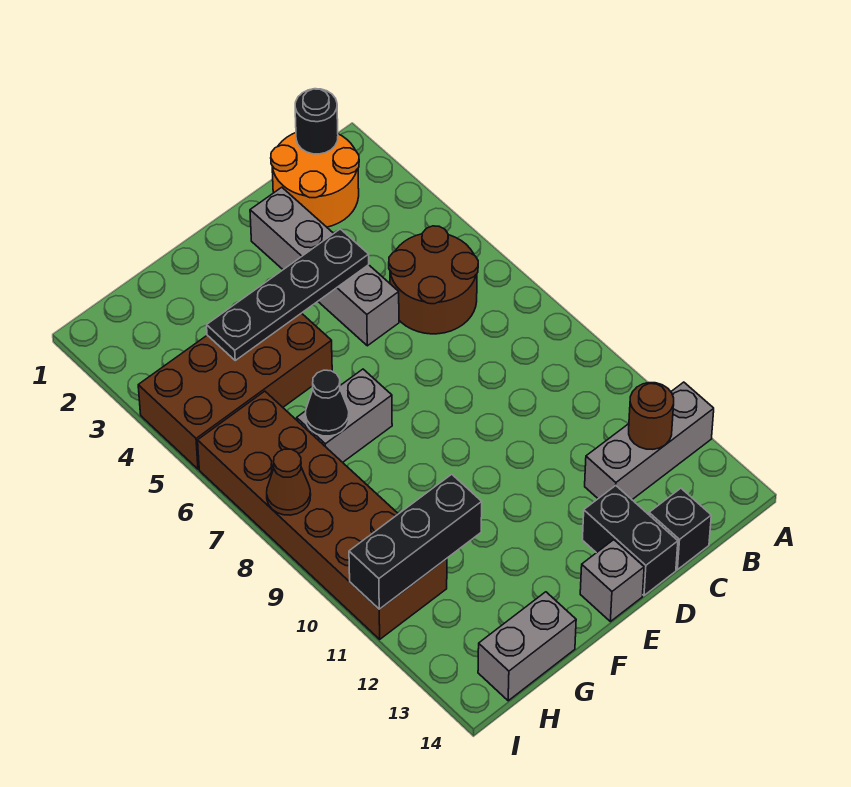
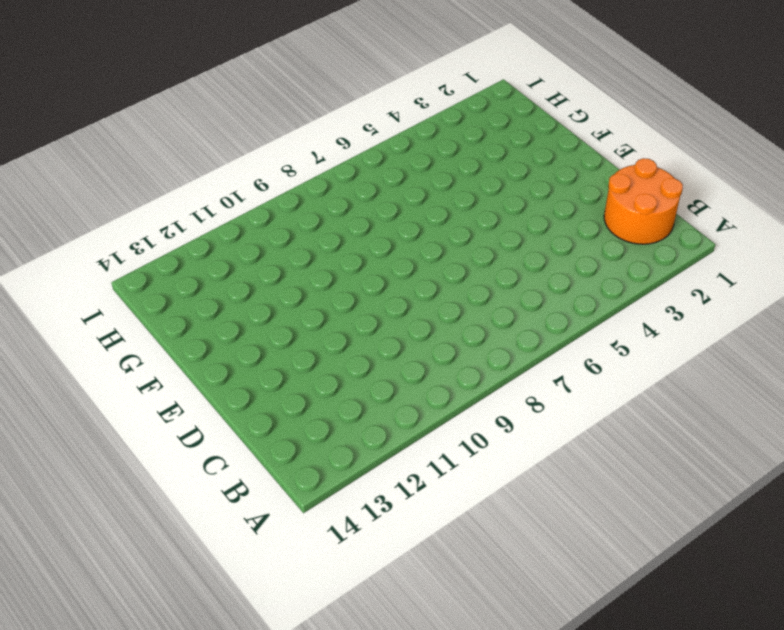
none -> grey 1x3 brick [585,382,714,499]
none -> brown 2x2 round brick [389,226,478,334]
none -> black 1x1 brick [649,488,711,570]

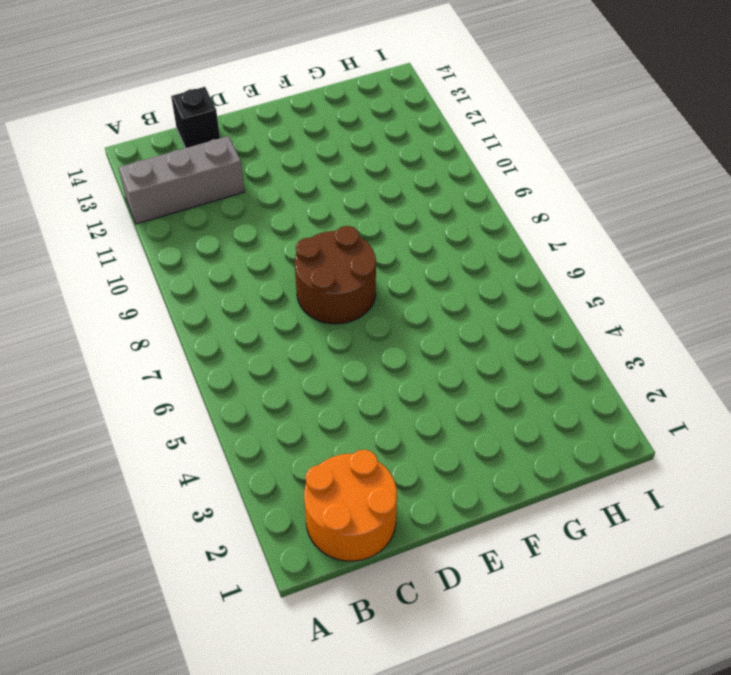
brown 2x2 round brick [295,226,376,324] -> brown 2x2 round brick moved to [389,226,478,334]
none -> grey 1x4 brick [250,187,399,346]
none -> black 1x2 brick [582,486,678,595]
none -> grey 1x1 brick [580,540,644,622]

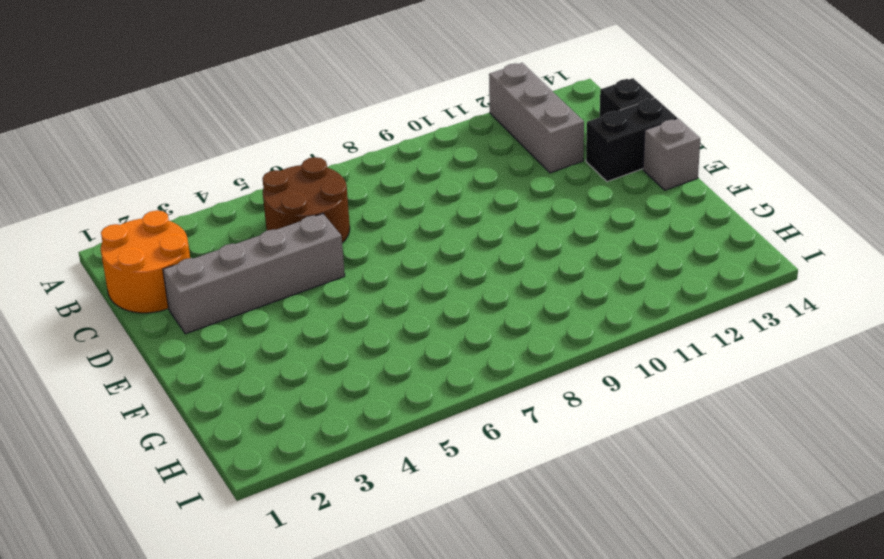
none -> brown 2x4 brick [138,313,332,469]
none -> grey 1x2 brick [297,369,392,462]
none -> grey 1x2 brick [478,592,576,701]

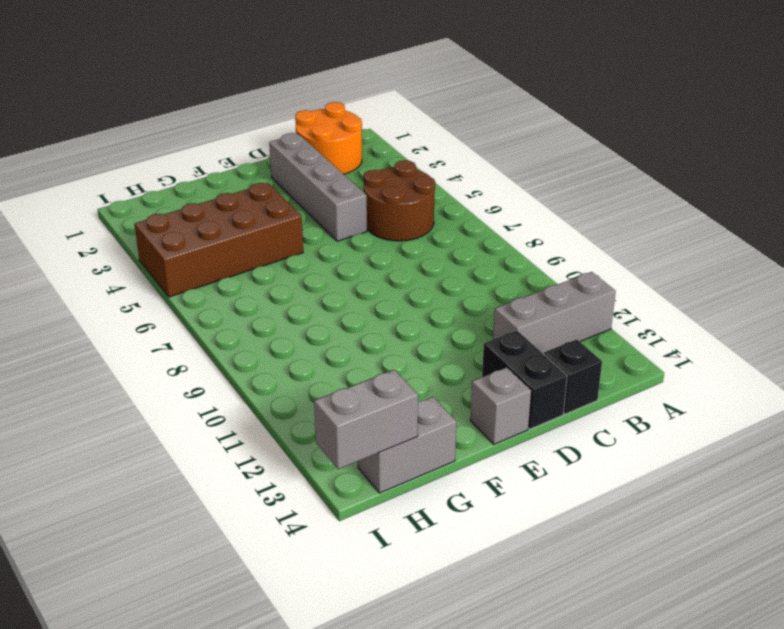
grey 1x2 brick [314,370,418,469] -> grey 1x2 brick moved to [297,369,392,462]
none -> brown 2x6 brick [198,391,447,639]
none -> black 1x1 round brick [295,89,338,154]
none -> brown 1x1 round brick [629,383,674,449]

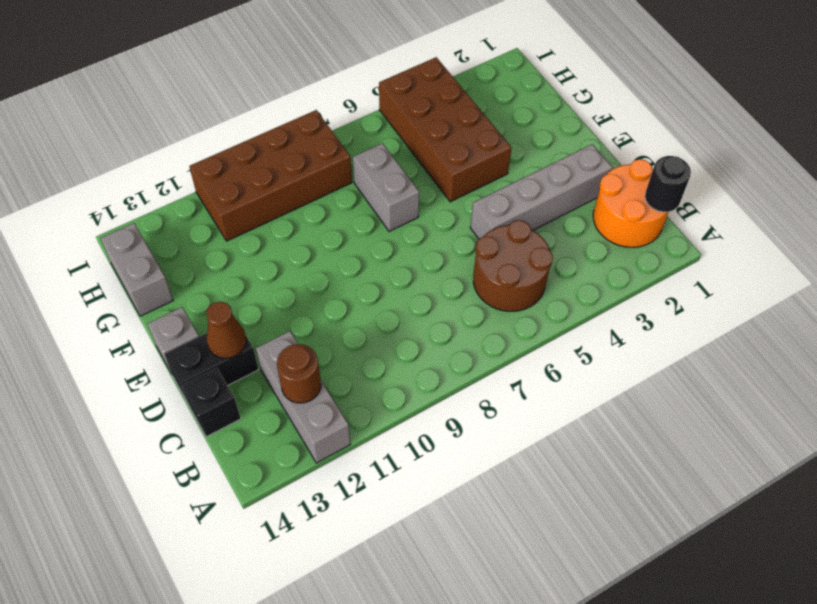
brown 1x1 cone [206,302,246,358] -> brown 1x1 cone moved to [267,449,311,515]
brown 2x4 brick [189,110,352,241] -> brown 2x6 brick [198,391,447,639]
none -> black 1x4 plate [207,229,369,360]
none -> black 1x1 cone [305,370,349,436]
none -> black 1x3 brick [349,474,482,609]

